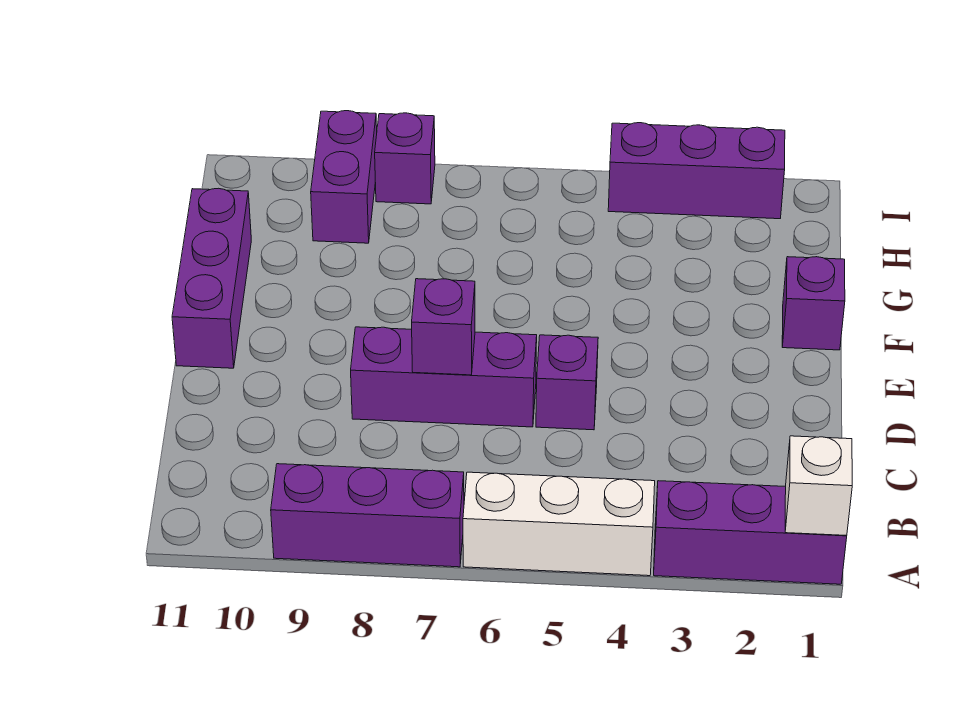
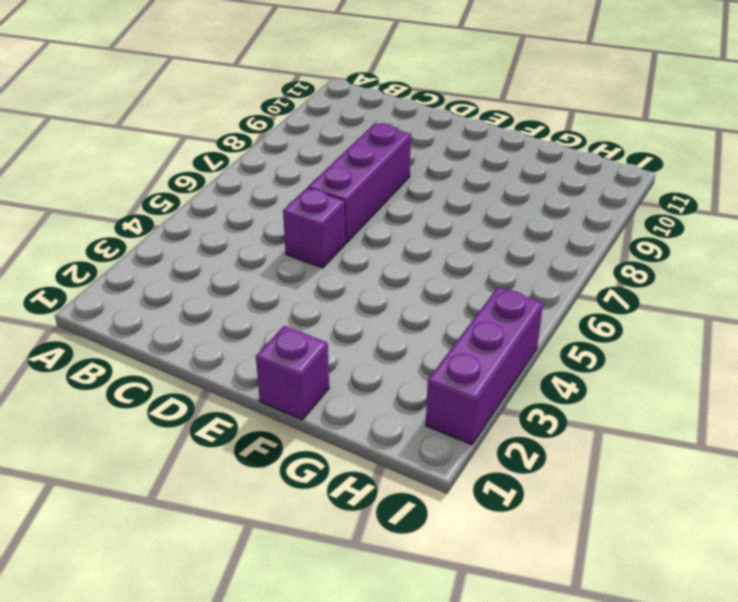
none -> purple 1x3 brick [654,481,847,584]
none -> white 1x3 brick [463,472,655,576]
none -> purple 1x3 brick [271,464,464,567]

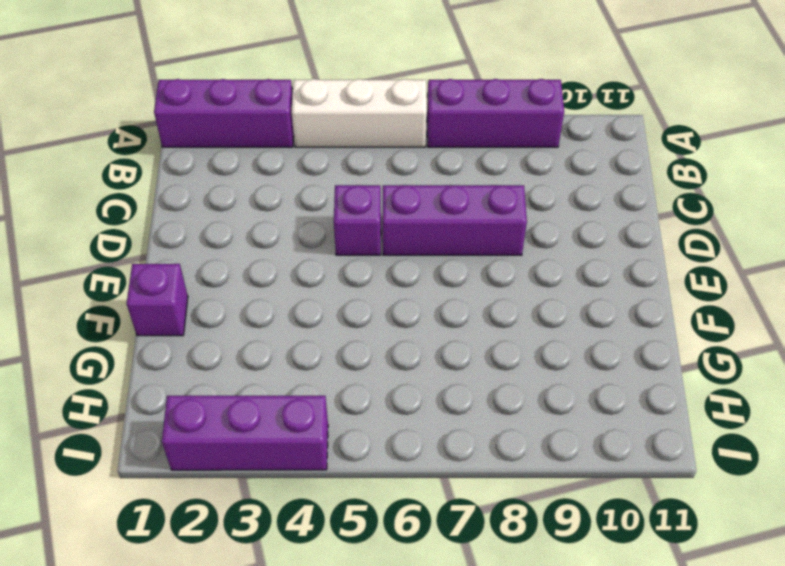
none -> purple 1x3 brick [172,188,251,368]
none -> purple 1x2 brick [311,111,377,243]
none -> purple 1x1 brick [375,113,435,204]

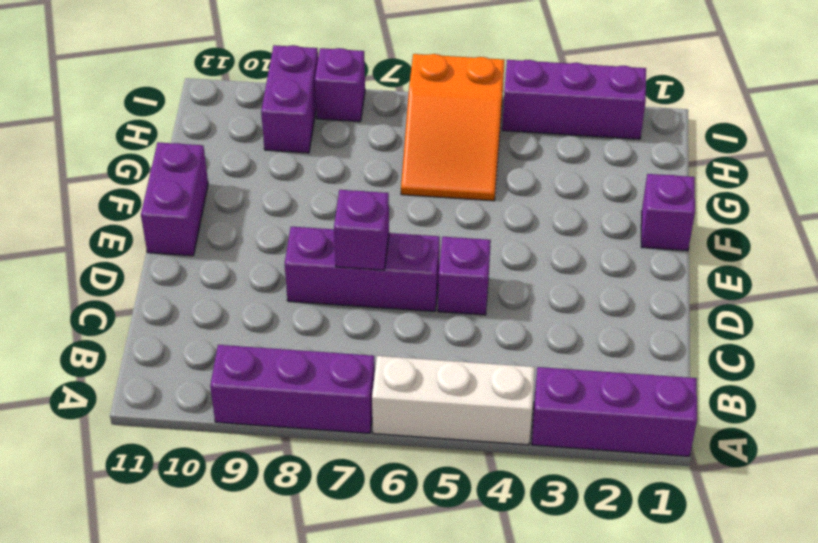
purple 1x2 brick [141,142,208,256] -> purple 1x3 brick [172,188,251,368]
orange 2x3 slope [401,54,505,201] -> none
none -> white 1x1 brick [785,436,852,536]

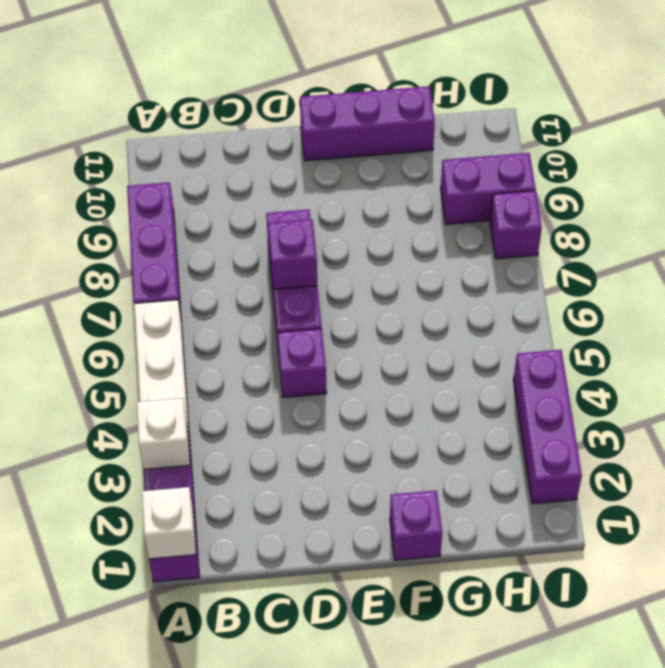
white 1x1 brick [137,398,190,469] -> none

